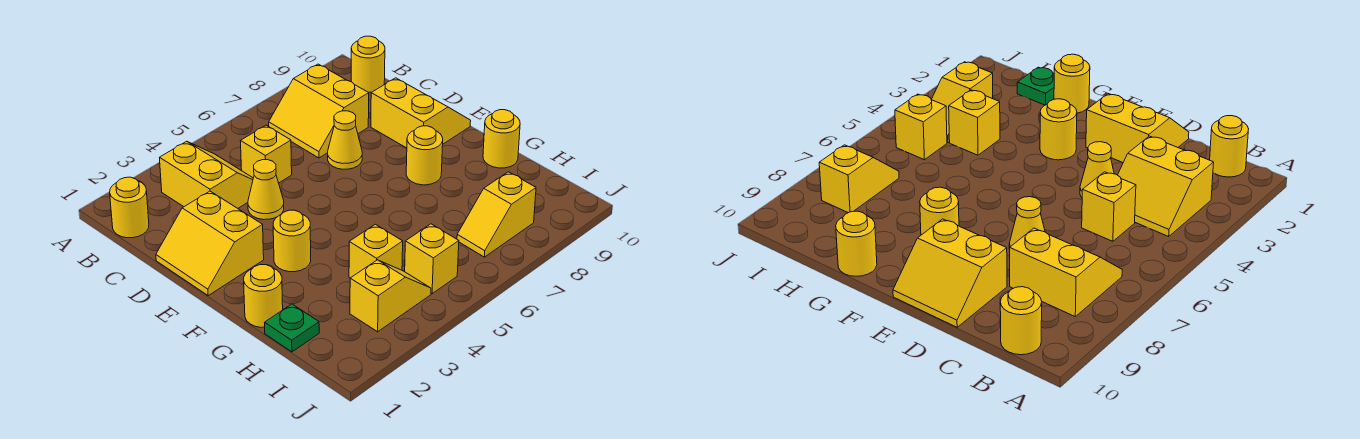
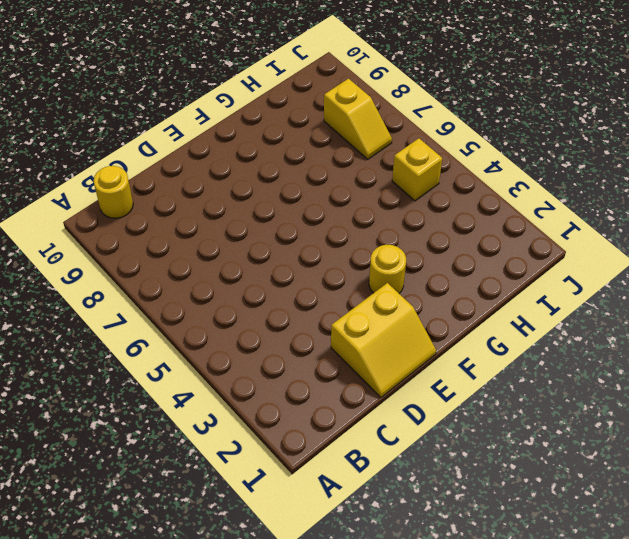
none -> yellow 1x1 round brick [110,177,149,238]
none -> yellow 2x2 slope [160,141,253,208]
none -> yellow 2x2 slope [269,64,369,158]

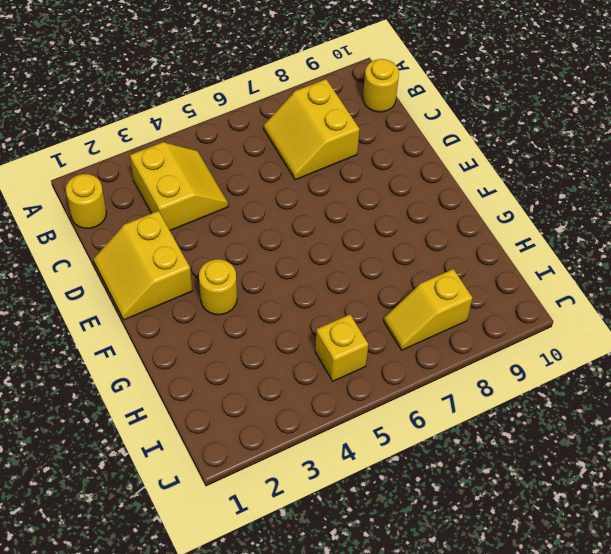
none -> yellow 1x1 brick [241,125,292,183]
none -> yellow 1x1 cone [248,160,284,220]
none -> yellow 1x1 cone [328,111,362,169]

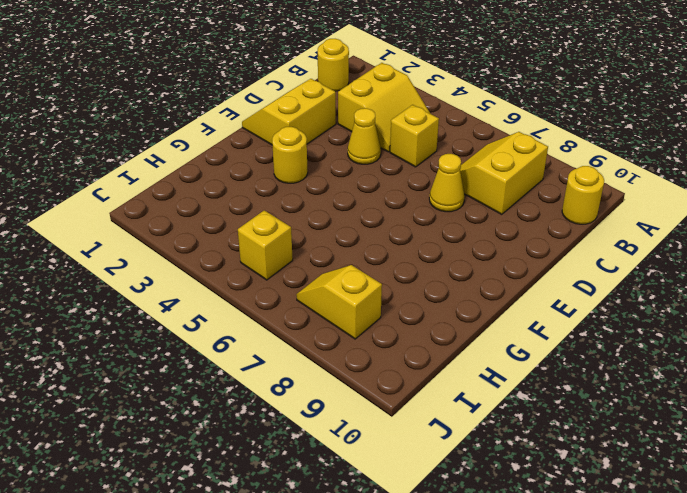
none -> yellow 2x2 slope [371,78,471,148]
none -> yellow 1x1 round brick [406,126,443,185]
none -> yellow 1x1 round brick [244,265,283,327]

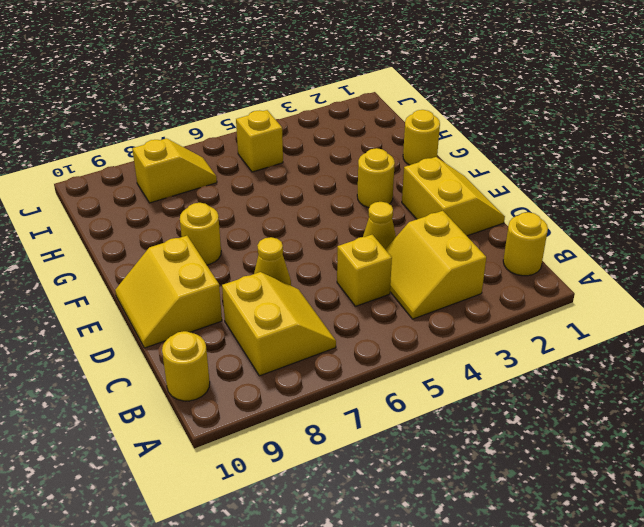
none -> yellow 1x1 round brick [483,110,520,168]
none -> green 1x1 plate [265,304,319,352]
none -> yellow 1x1 brick [349,224,403,278]

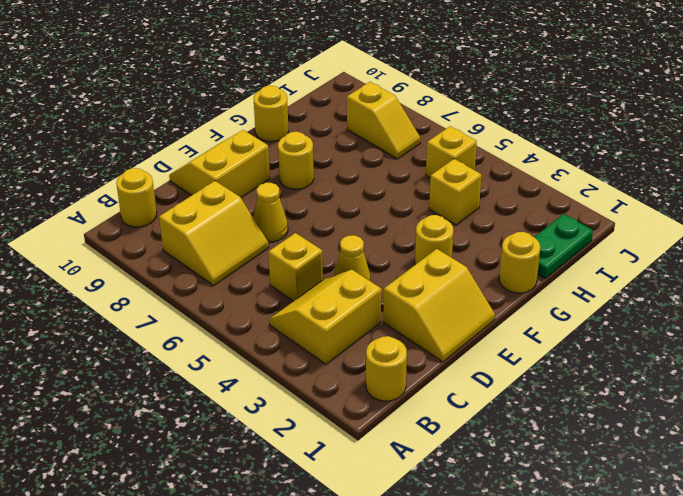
green 1x2 plate [534,214,593,278] -> green 1x1 plate [265,304,319,352]
none -> yellow 1x2 slope [350,260,431,332]

